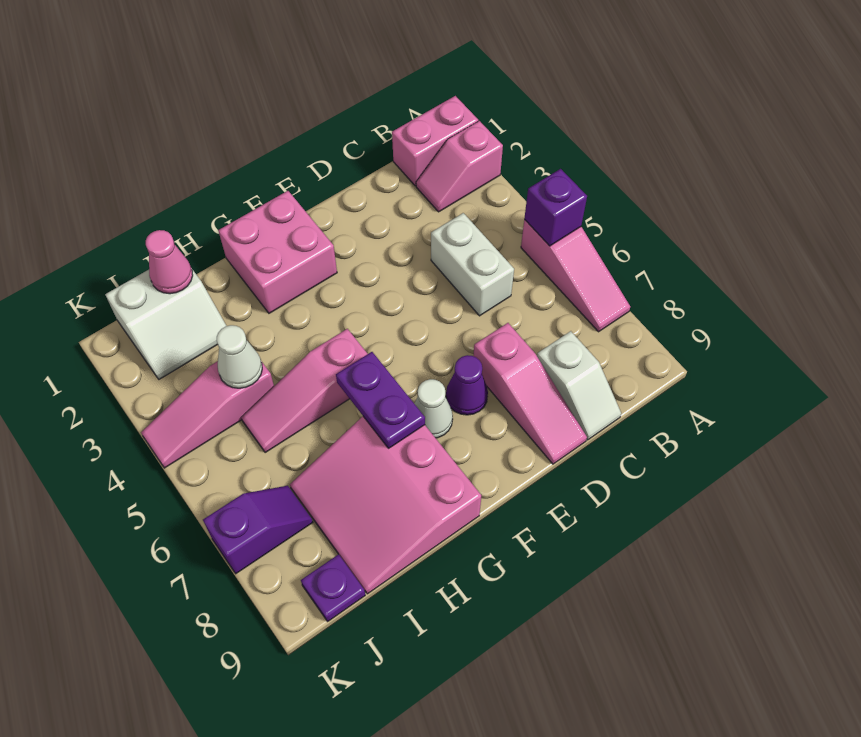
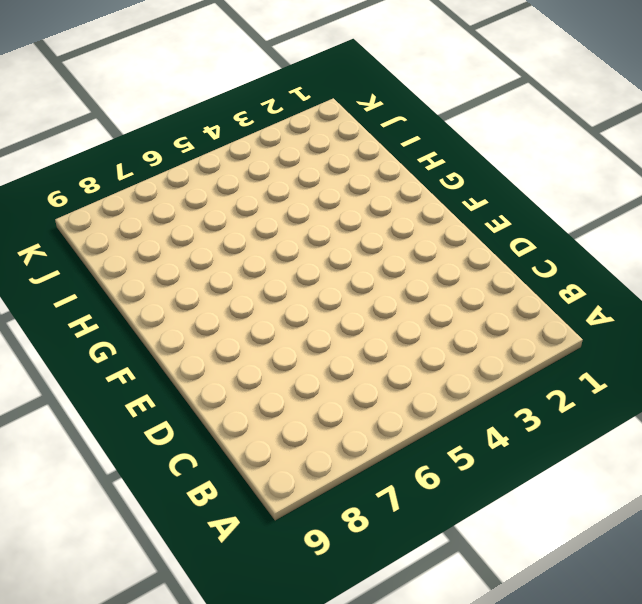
none -> pink 1x2 brick [392,96,478,186]
none -> pink 1x2 slope [416,121,503,212]
none -> pink 1x3 slope [521,220,630,332]

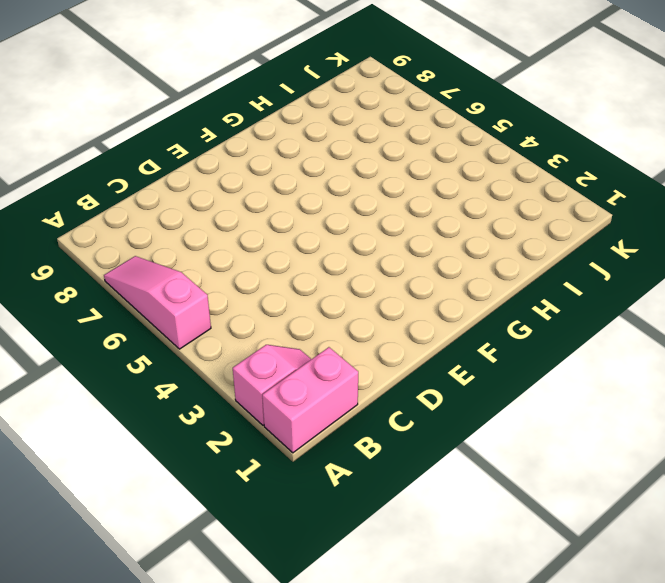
none -> white 1x2 brick [431,213,514,316]
none -> white 1x2 slope [537,331,621,440]
none -> pink 1x3 slope [473,323,587,464]

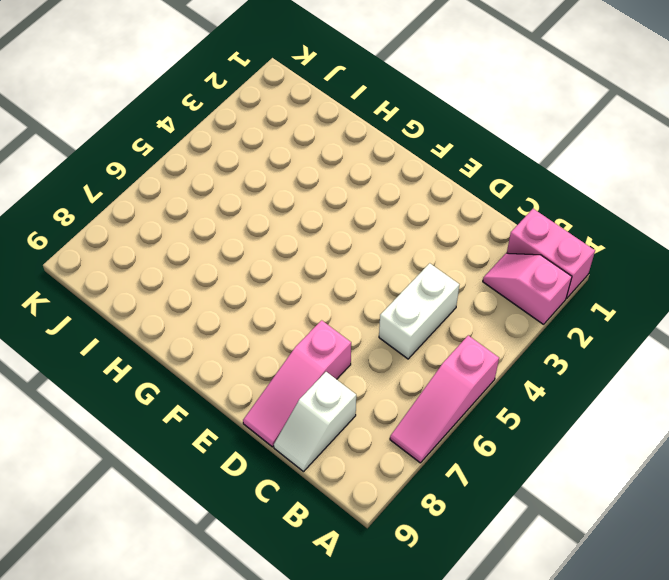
none -> purple 1x1 cone [446,355,488,415]
none -> pink 2x2 brick [218,191,337,313]
none -> white 1x1 cone [414,379,453,438]

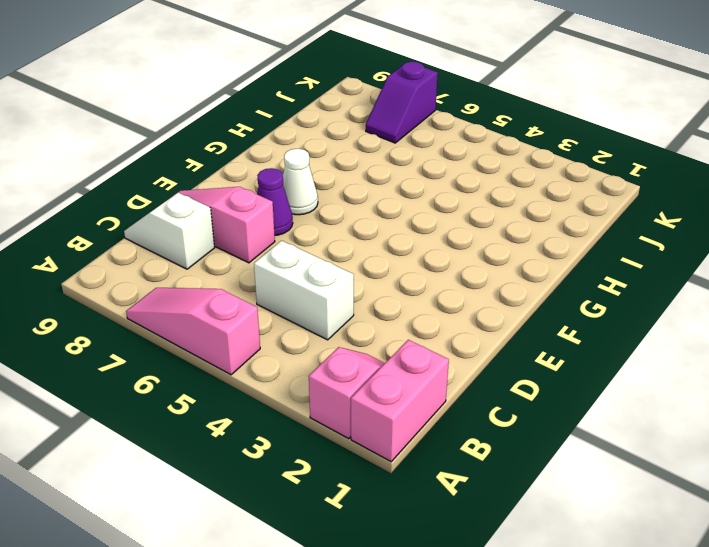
none -> pink 2x2 brick [218,191,337,313]
none -> pink 1x3 slope [241,329,368,453]
none -> pink 3x3 slope [290,416,481,594]

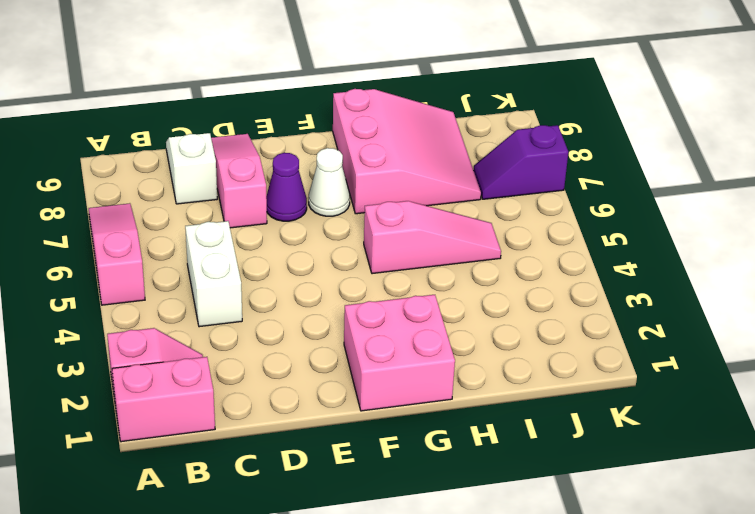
none -> white 2x2 slope [105,269,226,379]
none -> pink 1x3 slope [141,361,274,468]
none -> purple 1x1 plate [301,554,365,621]

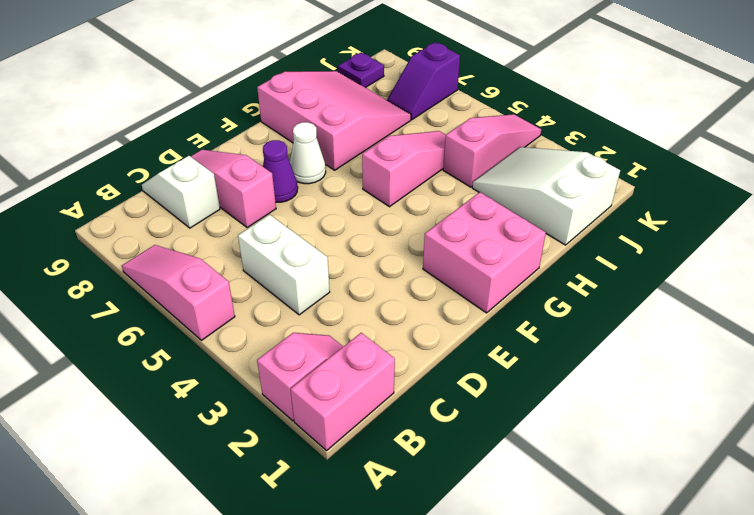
white 2x3 slope [472,147,620,245] -> white 2x2 slope [105,269,226,379]
none -> purple 1x1 brick [524,169,587,246]
none -> purple 1x2 plate [336,352,425,448]
none -> pink 1x1 cone [146,230,193,294]

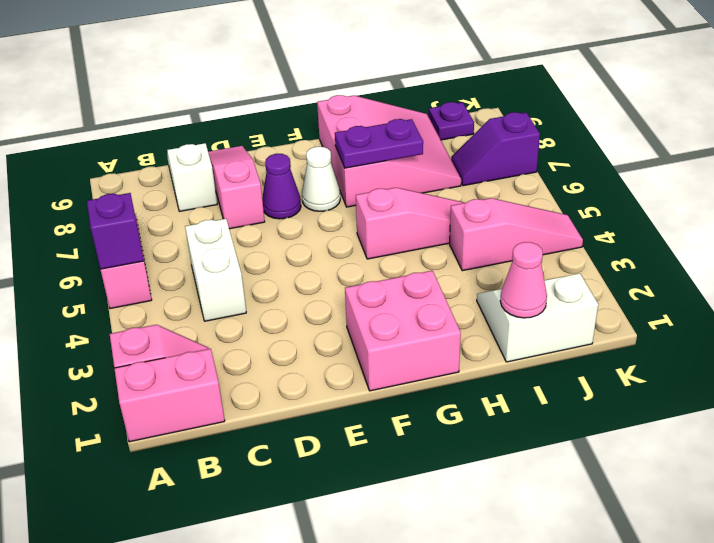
purple 1x2 plate [335,119,423,168] -> purple 1x2 plate turned to [336,352,425,448]
none -> white 1x1 cone [217,325,262,388]

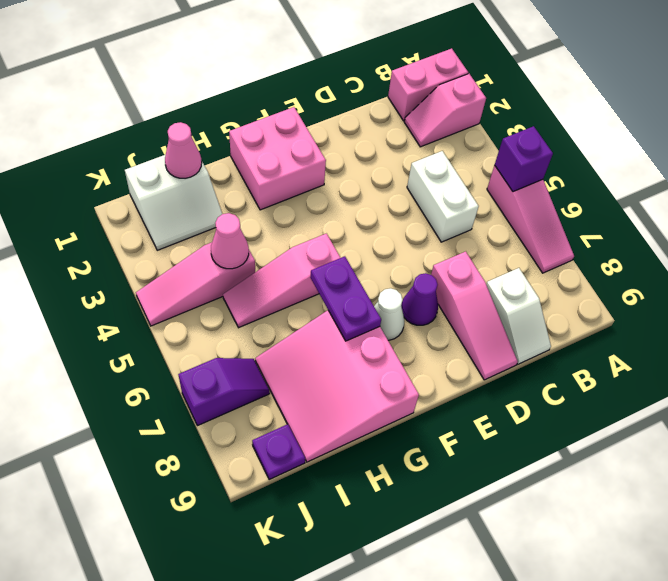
pink 1x1 cone [211,213,249,269] -> white 1x1 cone [217,325,262,388]

